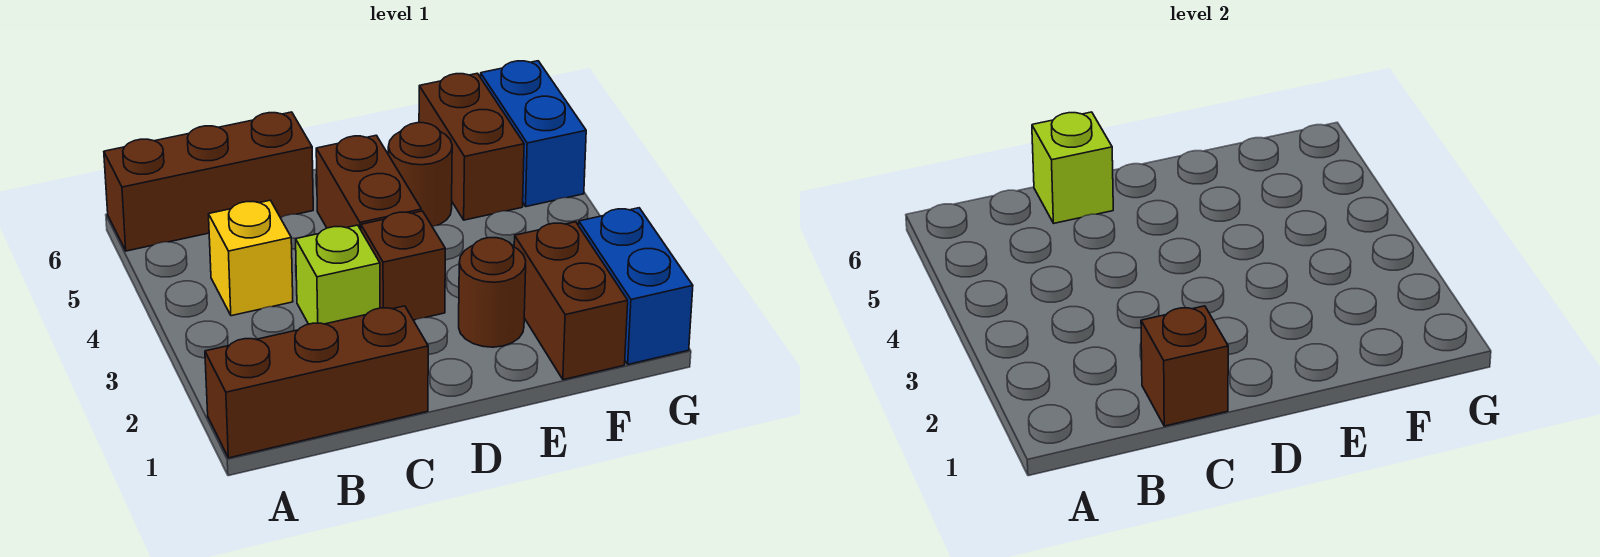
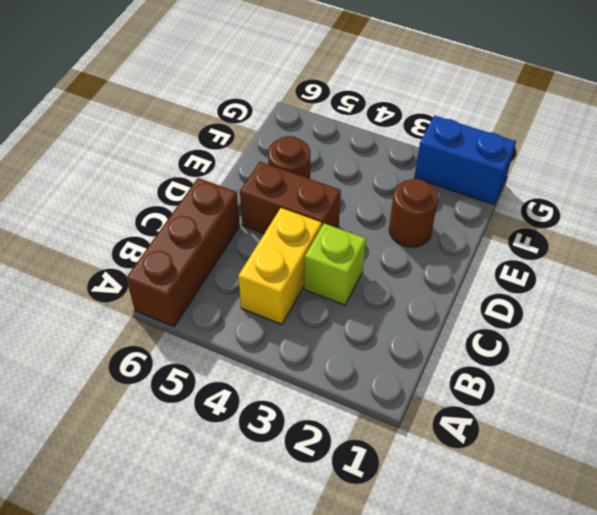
yellow 1x2 brick [238,208,322,324] -> yellow 1x1 brick [209,200,293,316]
none -> brown 1x3 brick [205,306,428,458]
none -> brown 1x1 brick [361,211,445,320]
none -> brown 1x2 brick [514,222,628,380]

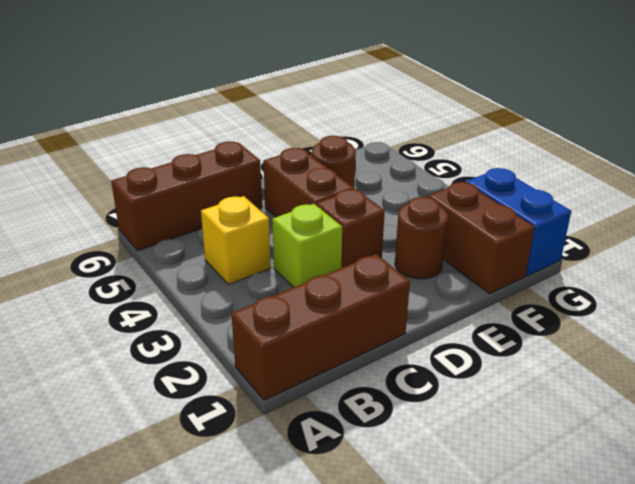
none -> brown 1x2 brick [419,73,524,220]
none -> blue 1x2 brick [480,61,586,207]
none -> brown 1x1 brick [1141,306,1228,426]

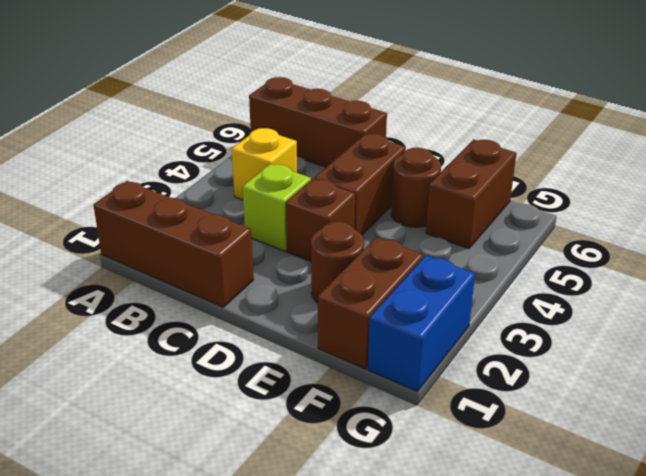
none -> blue 1x2 brick [480,61,586,207]
none -> brown 1x1 brick [1141,306,1228,426]
none -> lime 1x1 brick [1032,112,1113,223]

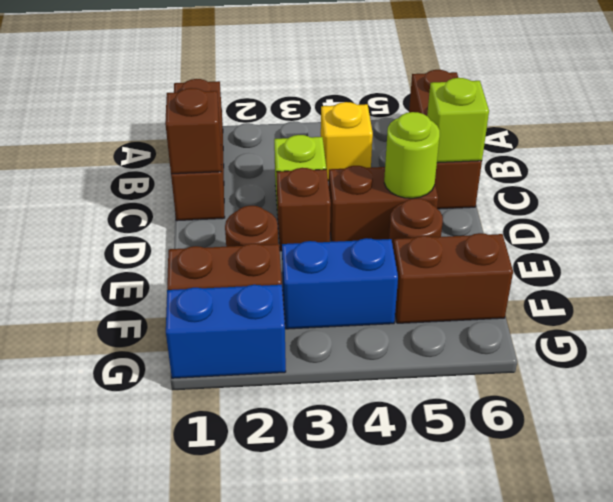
lime 1x1 round brick [384,112,440,198] -> none
blue 1x2 brick [282,238,398,329] -> blue 1x2 brick moved to [480,61,586,207]

